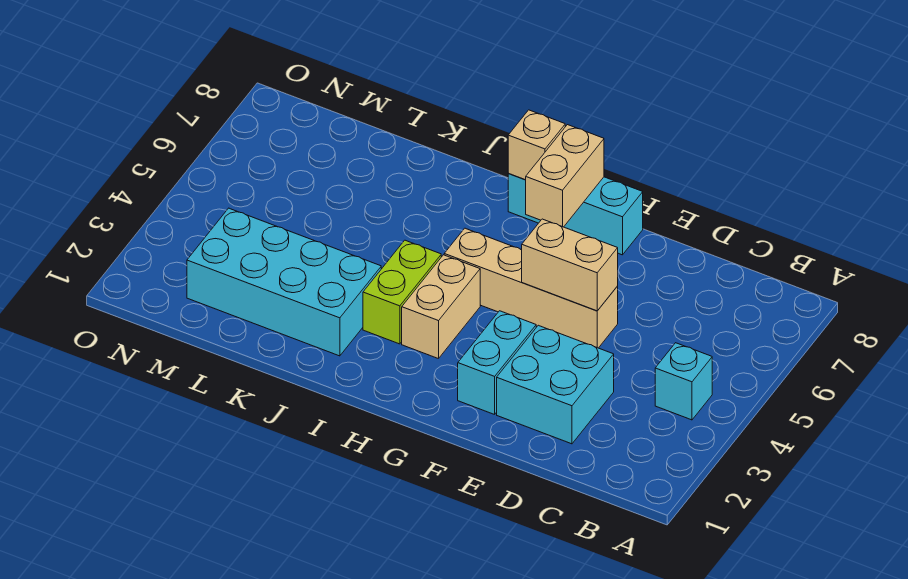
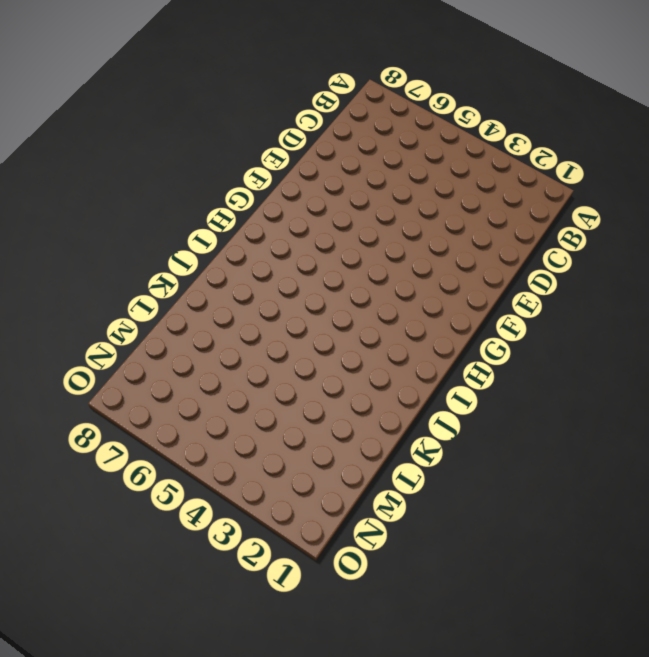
none -> cyan 1x1 brick [655,343,712,420]
none -> cyan 2x2 brick [497,325,614,444]

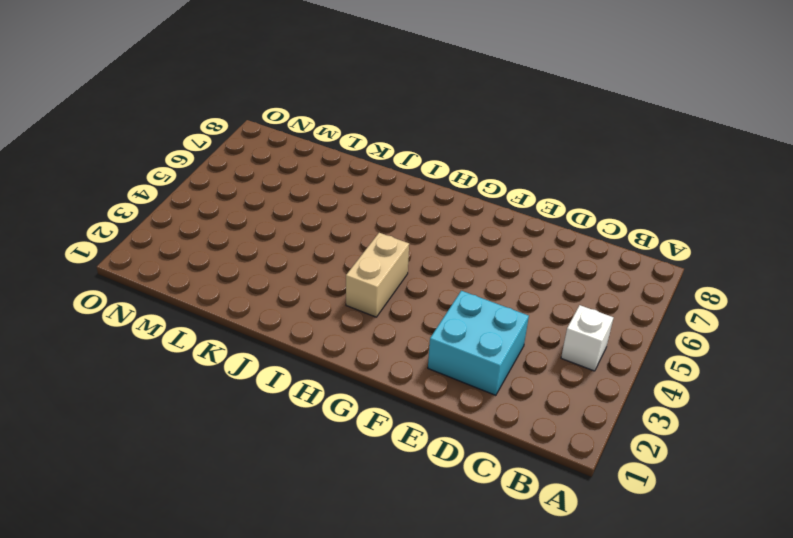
white 1x1 brick [561,305,613,371] -> cyan 1x1 brick [655,343,712,420]
none -> tan 1x4 brick [444,228,618,348]
none -> cyan 1x2 brick [458,311,536,414]

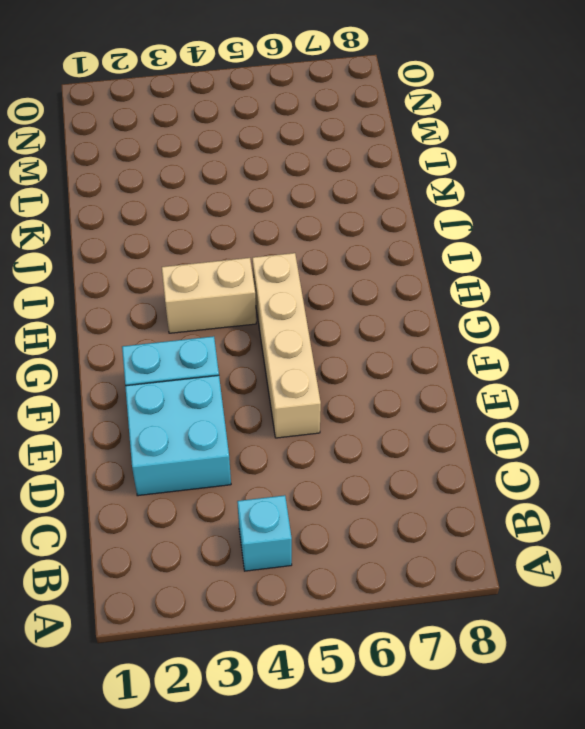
none -> cyan 1x3 brick [508,173,643,255]
none -> lime 1x2 brick [363,240,441,344]

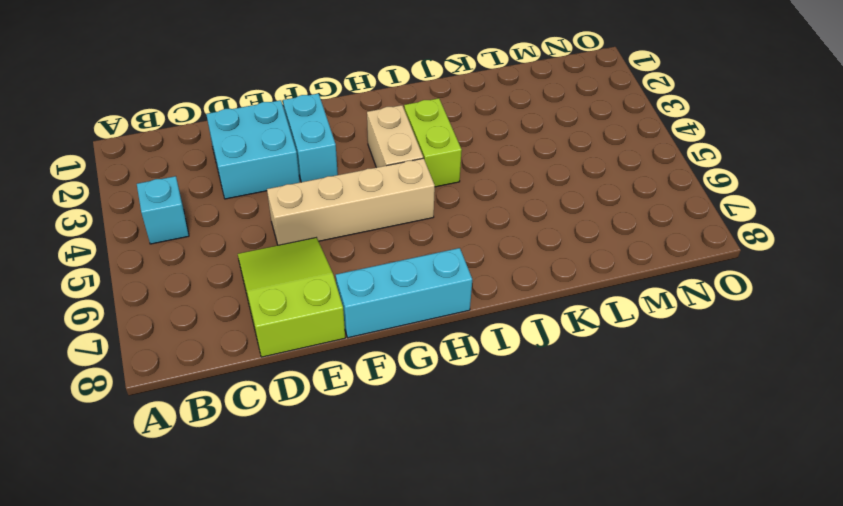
lime 2x3 slope [238,238,345,357] -> none
none -> cyan 2x4 brick [187,208,381,356]
none -> tan 1x2 brick [522,219,618,311]

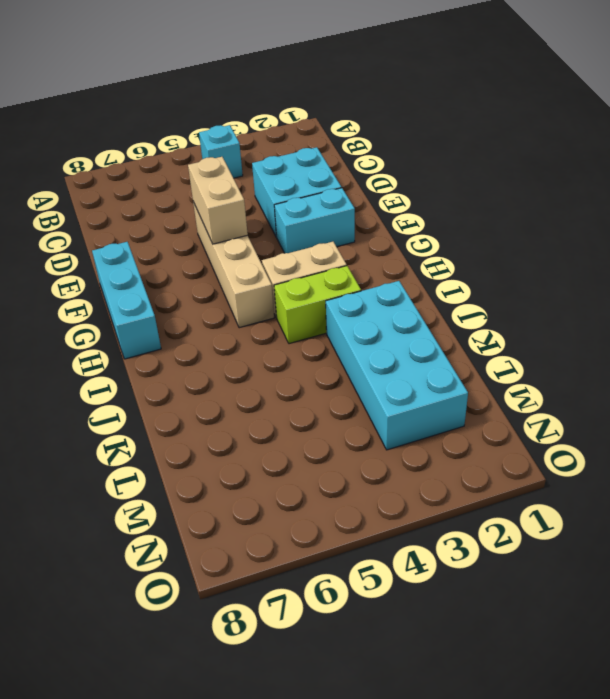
none -> tan 1x2 brick [526,125,604,227]
none -> tan 1x1 brick [508,110,565,180]

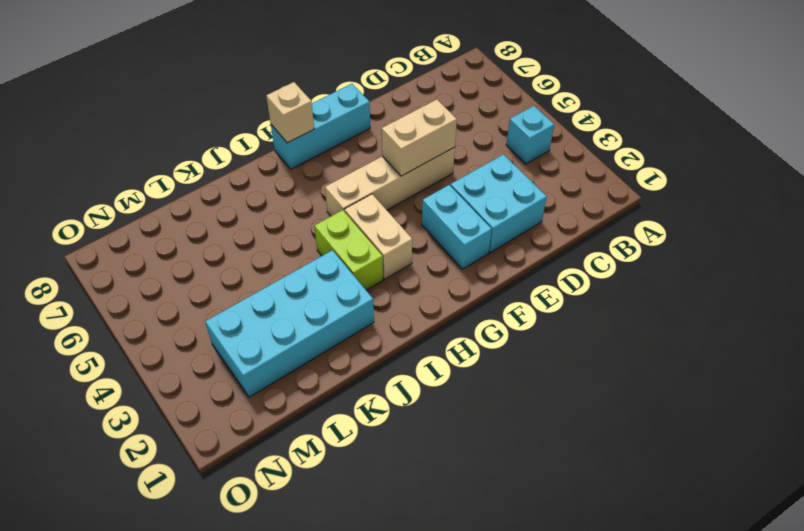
none -> tan 1x2 brick [526,125,604,227]

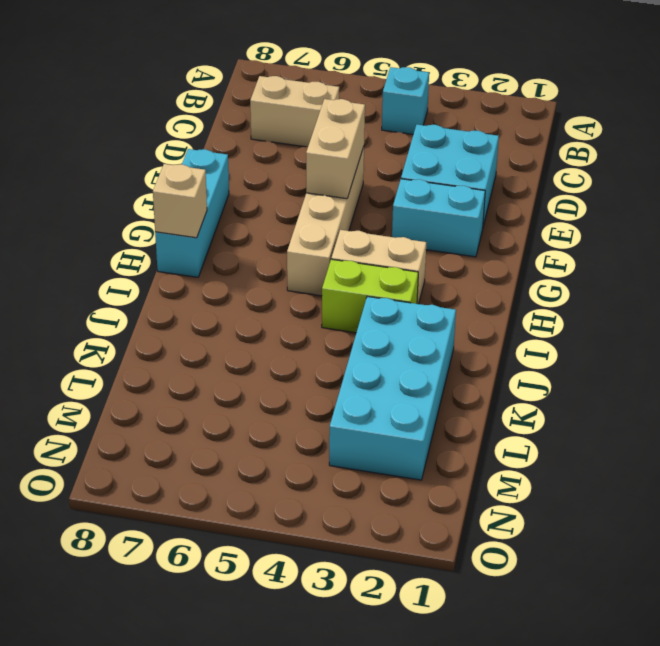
tan 1x2 brick [250,76,339,147] -> tan 1x2 brick moved to [526,125,604,227]

